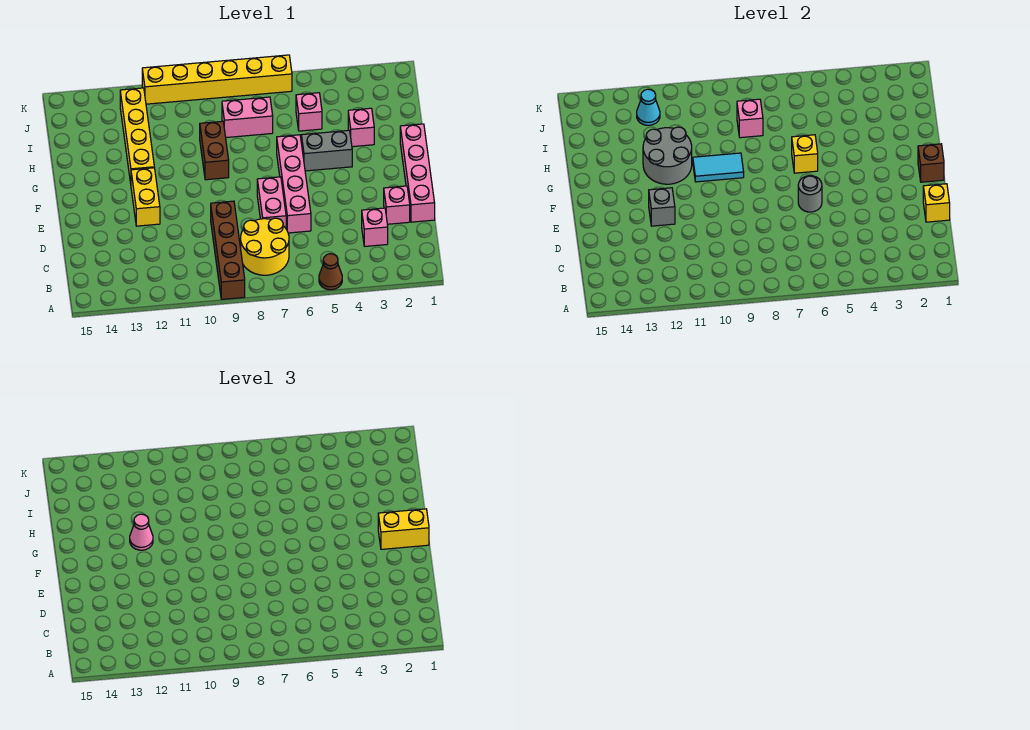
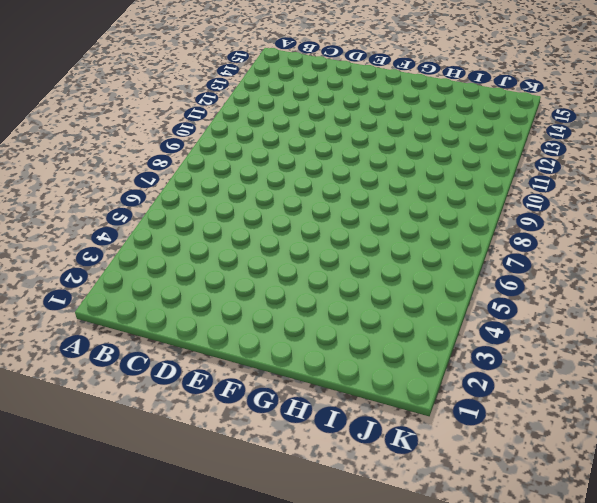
none -> brown 1x1 cone [319,254,342,290]
none -> brown 1x4 brick [211,201,245,299]
none -> yellow 2x2 round brick [241,218,289,275]

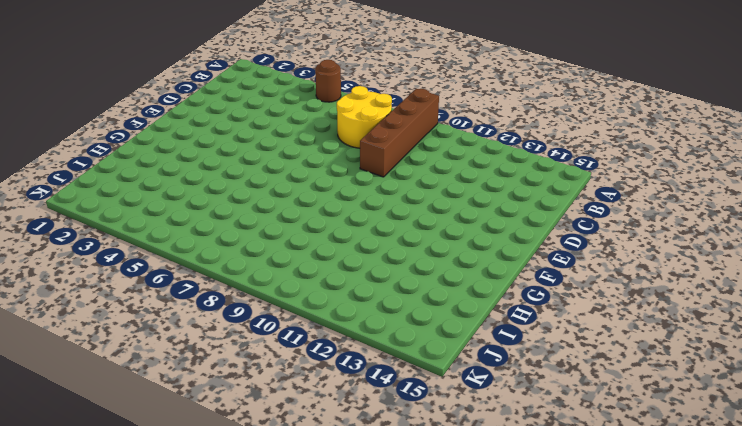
brown 1x1 round brick [315,60,341,102] -> brown 1x1 cone [319,254,342,290]
none -> pink 1x1 brick [362,208,388,246]
none -> pink 1x4 brick [400,124,435,222]
none -> pink 1x1 brick [384,186,410,224]

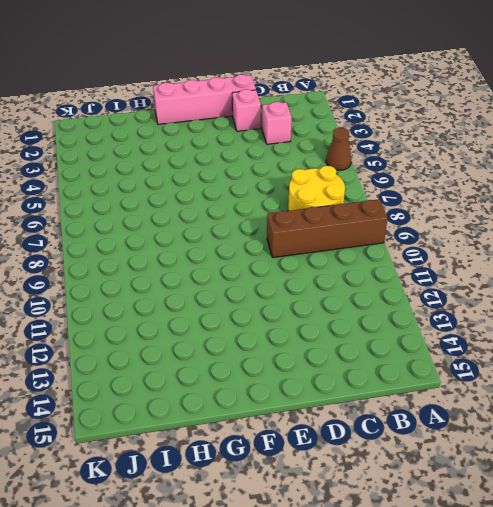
none -> pink 1x4 brick [277,135,311,233]
none -> pink 1x2 brick [257,177,286,228]
none -> yellow 1x2 brick [131,168,160,226]

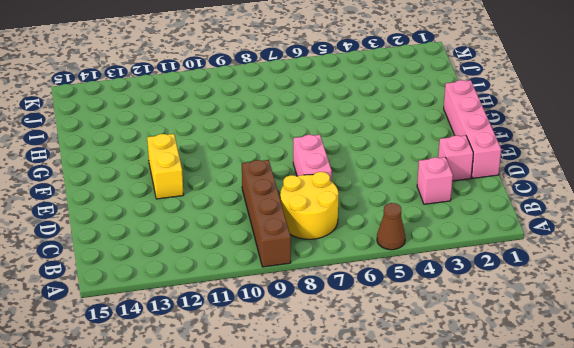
none -> pink 1x4 brick [277,135,311,233]
none -> grey 1x2 brick [301,130,352,171]
none -> brown 1x2 brick [200,121,229,180]

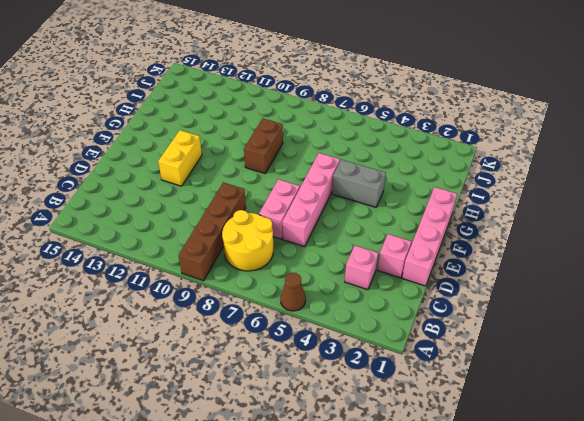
none -> yellow 1x4 brick [120,88,154,183]
none -> pink 1x1 brick [348,108,374,147]
none -> pink 1x1 brick [296,93,322,131]

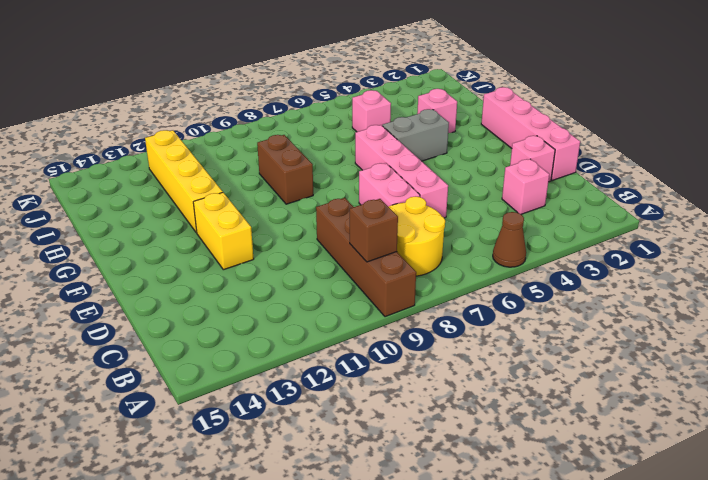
brown 1x1 brick [350,199,398,262] -> brown 1x1 brick moved to [918,144,944,182]
none -> pink 1x2 brick [222,97,273,138]
none -> yellow 1x6 brick [142,55,292,104]
none -> yellow 1x1 brick [923,184,950,222]

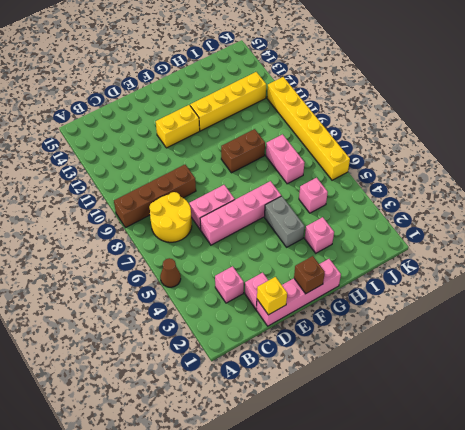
none -> grey 1x1 round brick [798,176,822,212]
none -> grey 1x1 brick [649,188,675,226]
none -> yellow 1x1 brick [792,135,818,173]

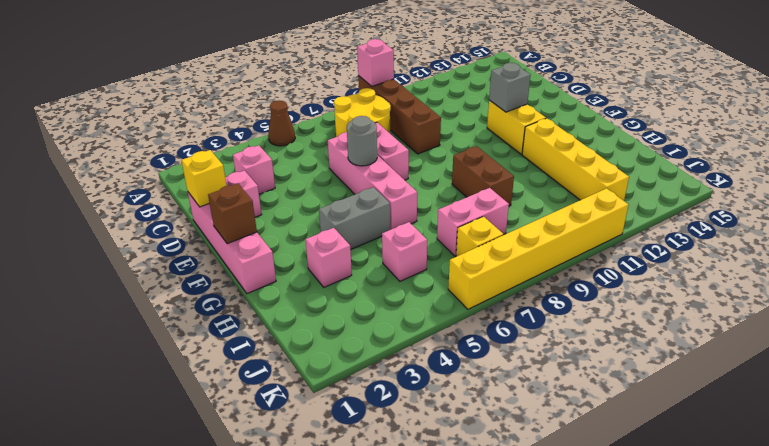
pink 1x1 brick [357,39,394,86] -> pink 1x1 brick moved to [737,99,763,138]
yellow 1x1 brick [456,217,503,257] -> yellow 1x1 brick moved to [792,135,818,173]
none -> cyan 1x2 tile [693,153,744,182]
none -> grey 2x2 round brick [643,127,692,184]
none -> cyan 1x1 cone [637,89,660,125]

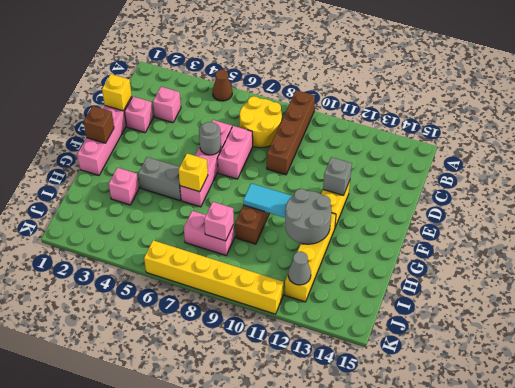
grey 1x1 cone [288,252,311,285] -> cyan 1x1 cone [637,89,660,125]
none -> pink 1x1 brick [296,93,322,131]
none -> yellow 1x2 brick [378,509,429,549]
none -> pink 1x1 cone [130,514,153,550]

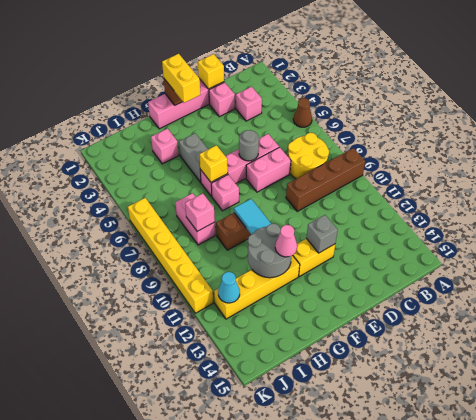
pink 1x1 brick [211,175,239,211] -> pink 1x1 brick moved to [296,93,322,131]

